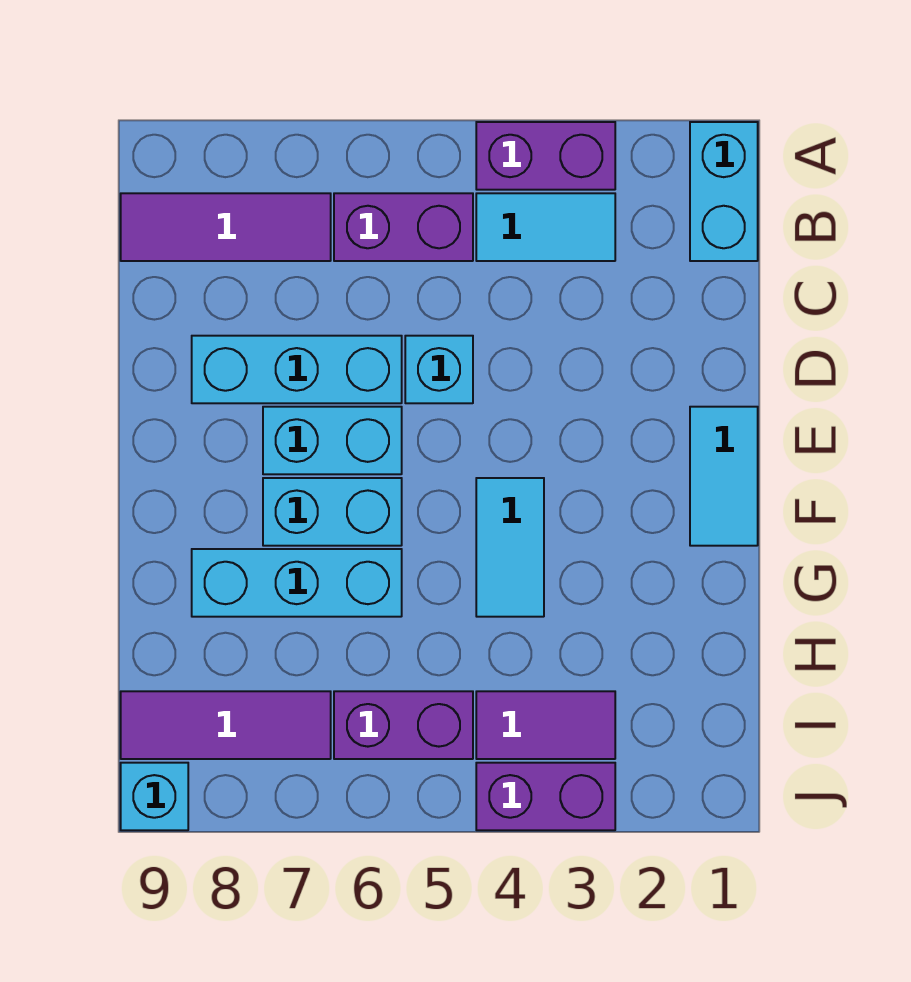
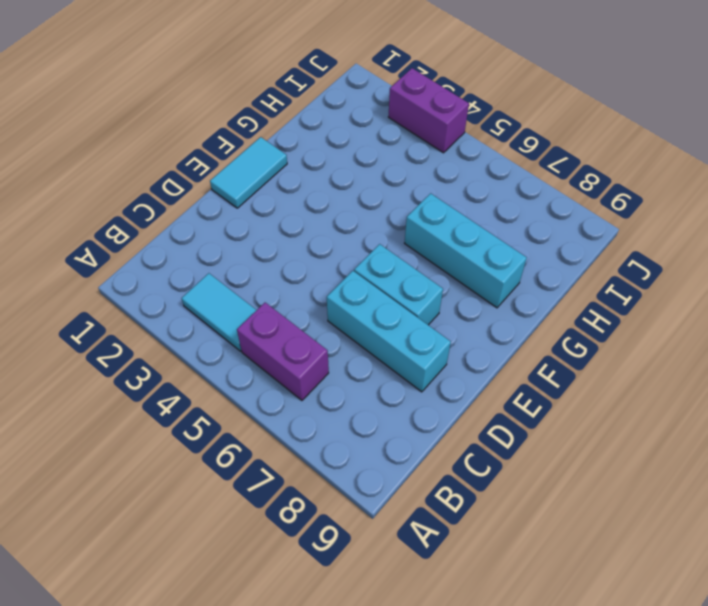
none -> cyan 1x2 brick [690,122,758,261]
none -> purple 1x2 brick [476,122,615,190]
none -> purple 1x3 tile [121,193,331,261]

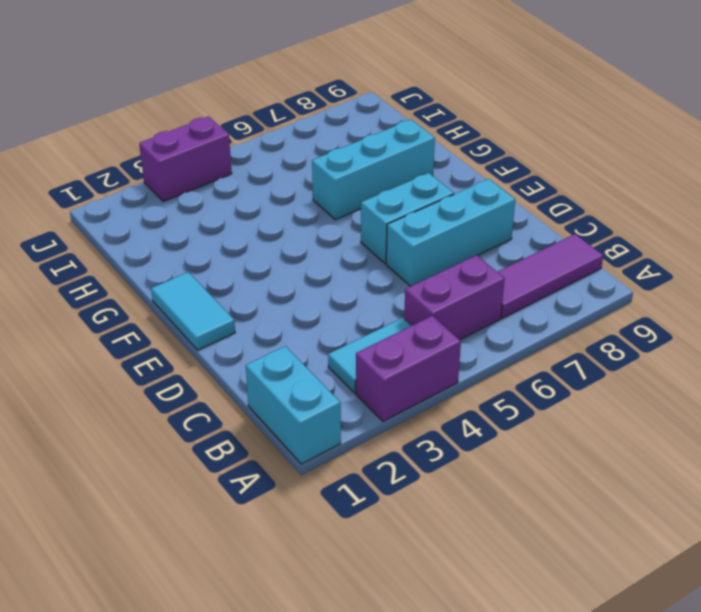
none -> cyan 1x1 brick [405,336,473,403]
none -> cyan 1x2 tile [476,478,544,617]
none -> cyan 1x2 brick [263,478,402,546]

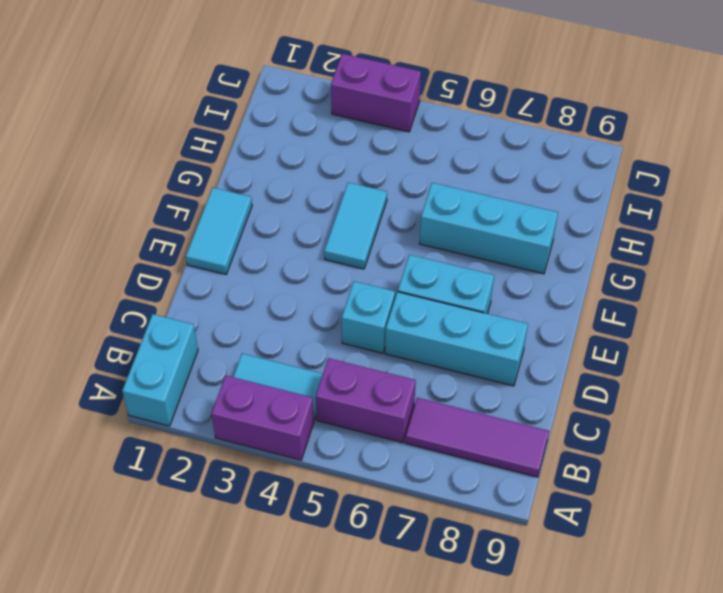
none -> cyan 1x2 brick [263,478,402,546]
none -> purple 1x2 tile [476,691,615,759]
none -> purple 1x2 brick [334,691,473,759]

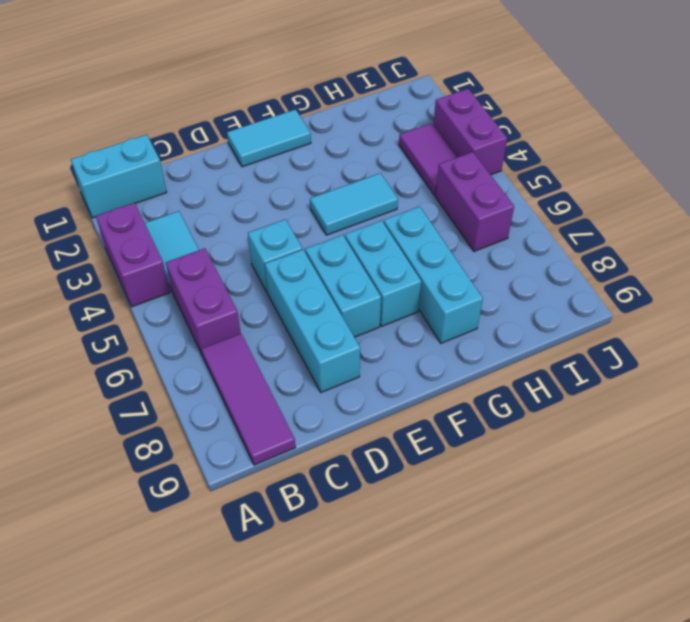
none -> purple 1x3 tile [121,691,331,759]
none -> cyan 1x1 brick [121,763,188,830]

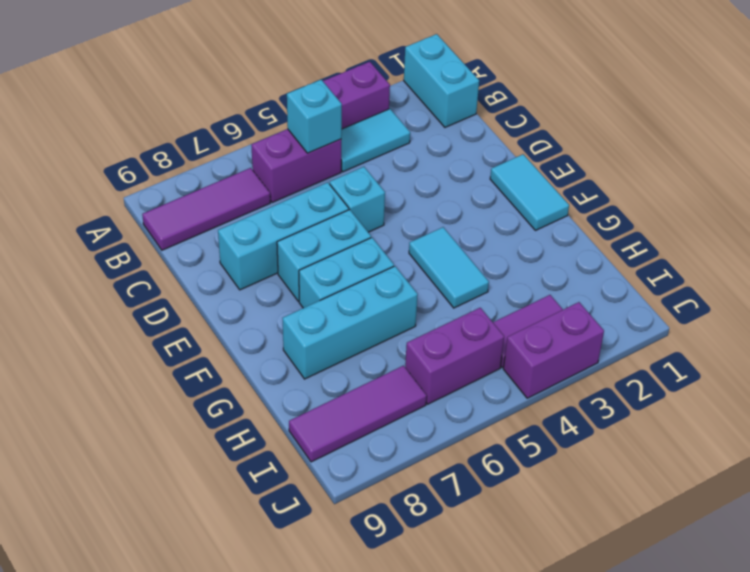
cyan 1x1 brick [287,80,342,153] -> cyan 1x1 brick moved to [121,763,188,830]

